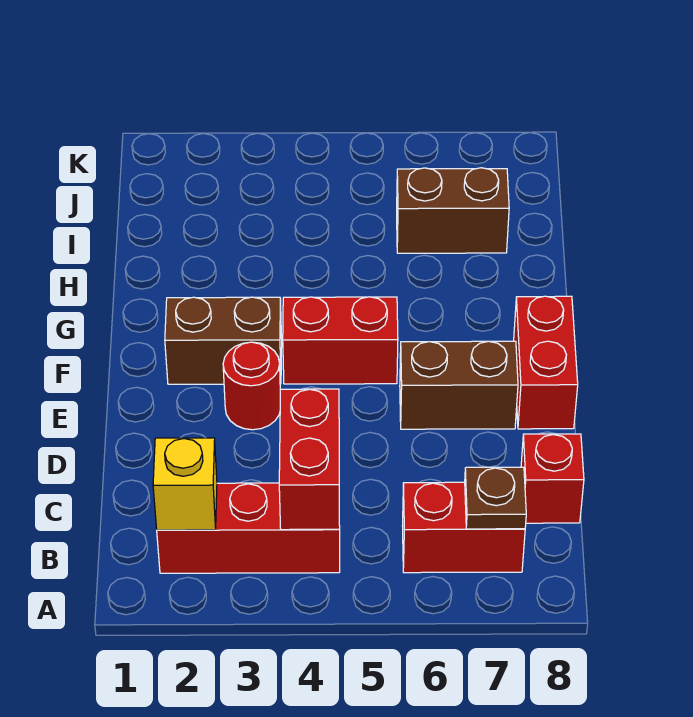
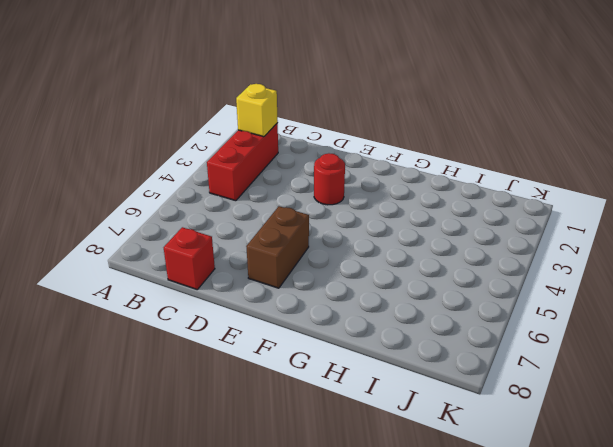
none -> red 1x2 brick [403,482,525,573]
none -> red 1x2 brick [514,296,578,429]
none -> brown 1x2 brick [165,297,282,384]

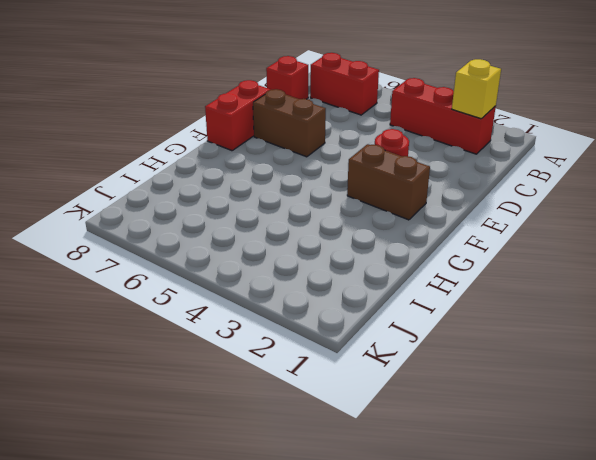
none -> red 1x2 brick [283,297,398,384]
none -> brown 1x2 brick [397,168,509,253]
none -> red 1x2 brick [279,389,340,530]

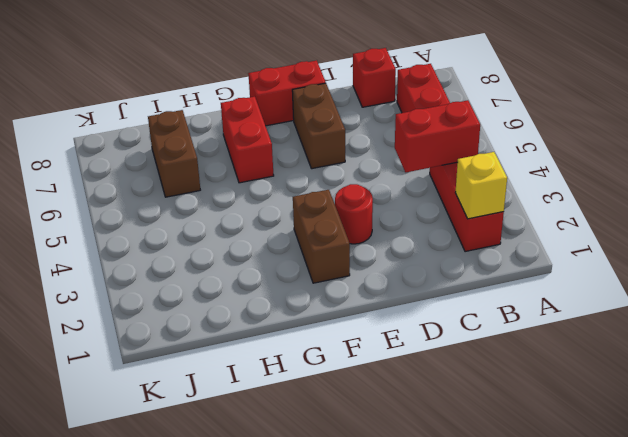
red 1x2 brick [221,97,274,183] -> red 1x2 brick moved to [283,297,398,384]
none -> brown 1x1 plate [465,467,526,529]

